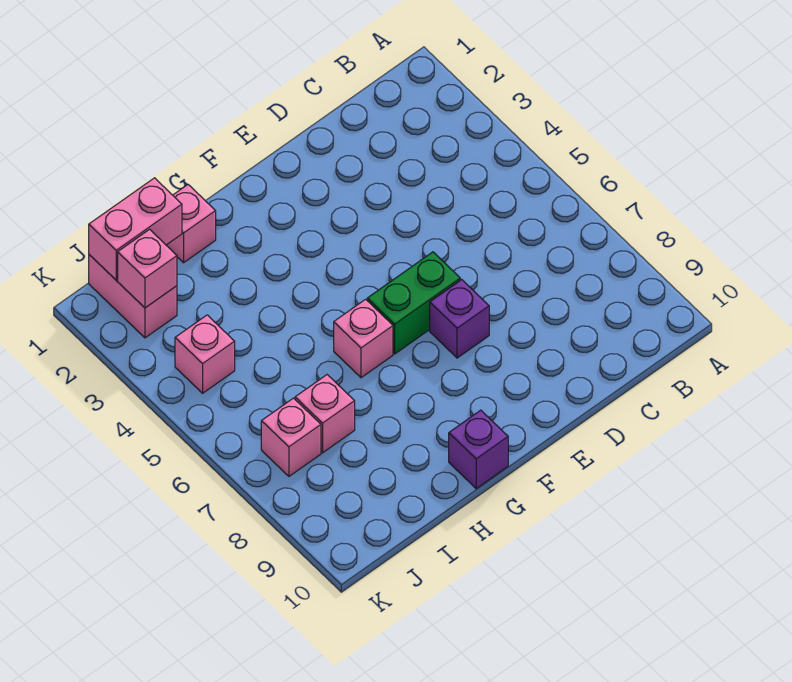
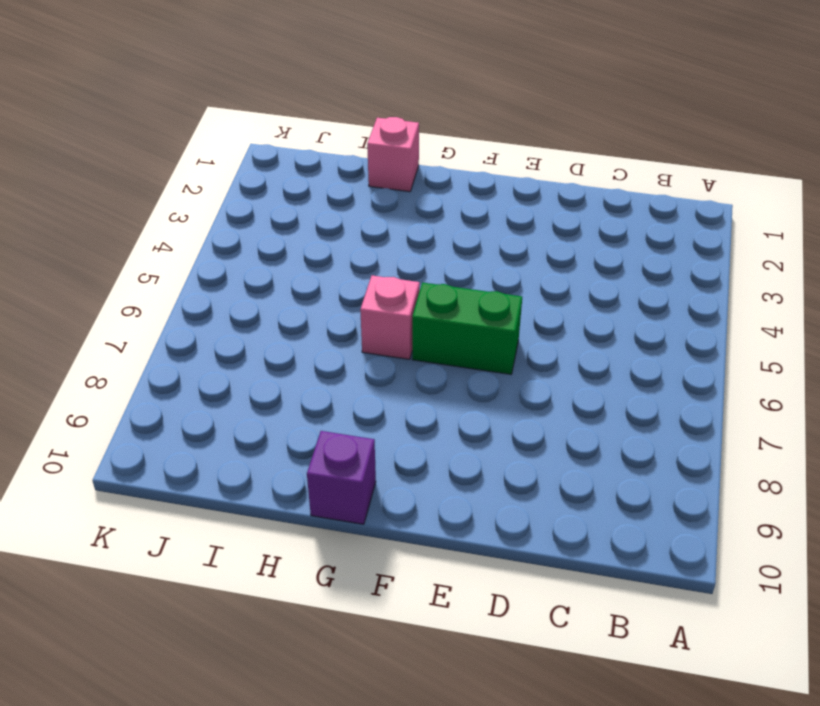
none -> purple 1x1 brick [430,280,489,358]
none -> pink 1x1 brick [295,375,355,453]

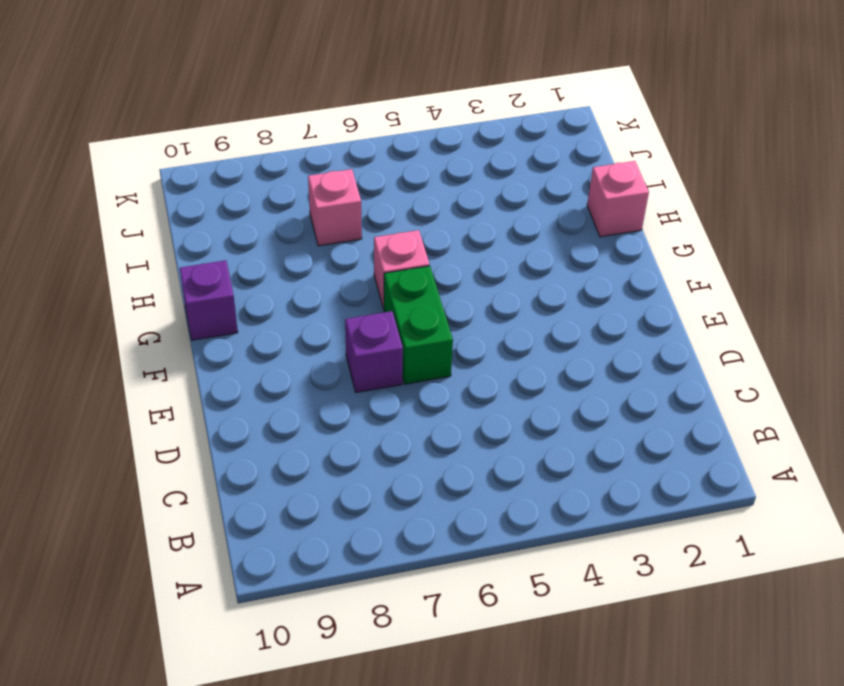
none -> pink 1x2 brick [89,255,177,338]
none -> pink 1x1 brick [175,315,235,393]

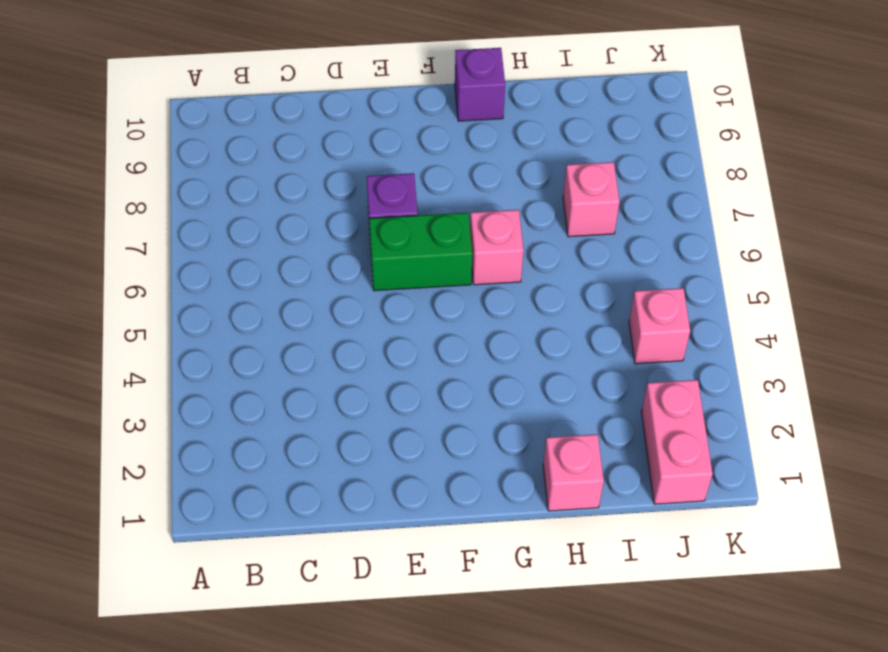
none -> pink 1x1 brick [261,398,321,476]
none -> pink 1x2 brick [89,178,182,280]

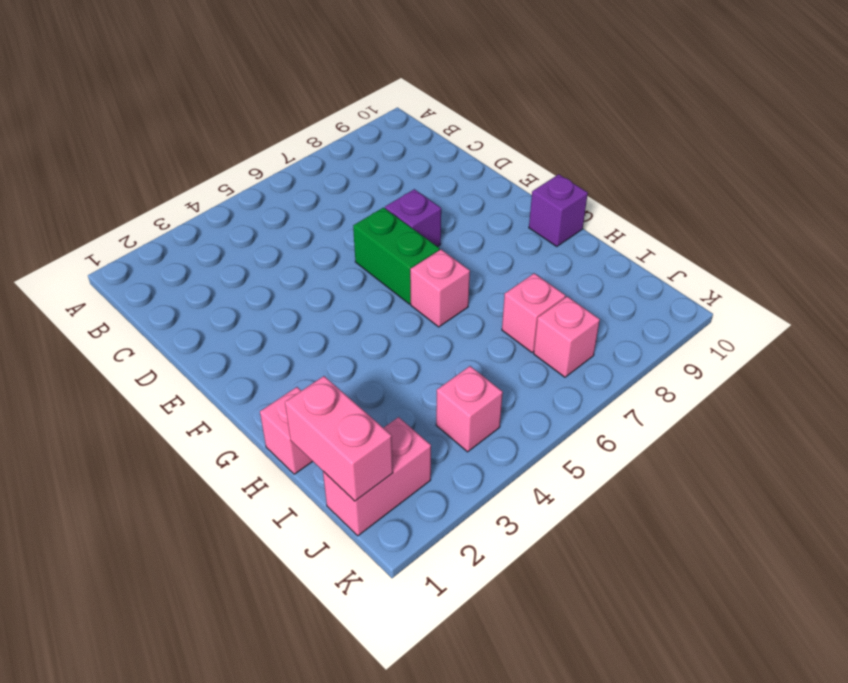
none -> pink 1x1 brick [118,229,177,308]

